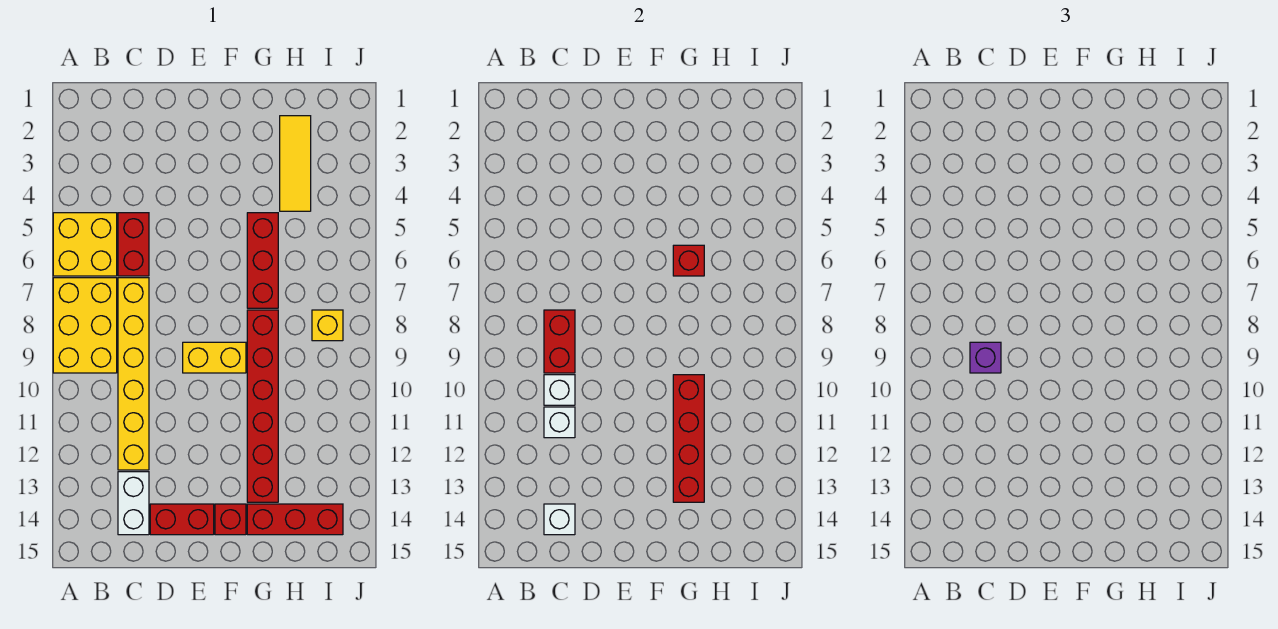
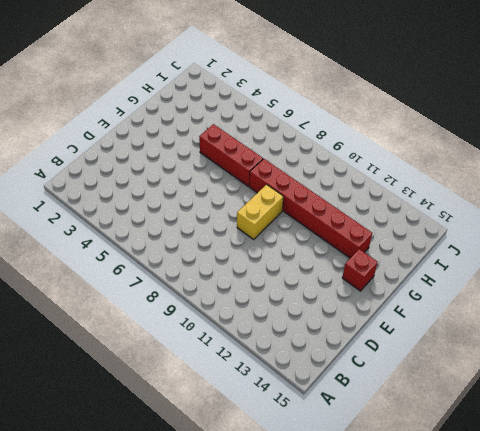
none -> yellow 2x2 brick [53,213,117,276]
none -> yellow 2x3 brick [53,278,117,373]
none -> red 1x2 brick [118,213,149,276]

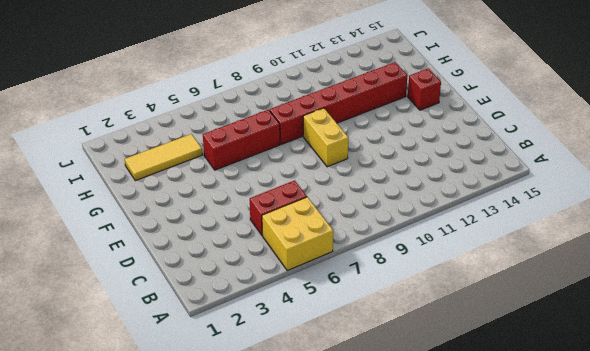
none -> yellow 2x3 brick [53,278,117,373]
none -> yellow 1x6 brick [118,278,149,470]
none -> white 1x2 brick [118,472,149,535]

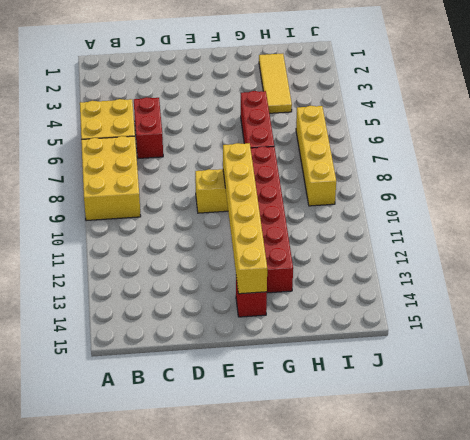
yellow 1x6 brick [223,143,267,294] -> yellow 1x6 brick moved to [118,278,149,470]
yellow 1x4 brick [296,106,336,206] -> yellow 1x1 brick [312,310,343,341]
none -> white 1x2 brick [118,472,149,535]
none -> red 1x2 brick [150,504,214,535]
none -> red 1x3 brick [247,504,343,535]

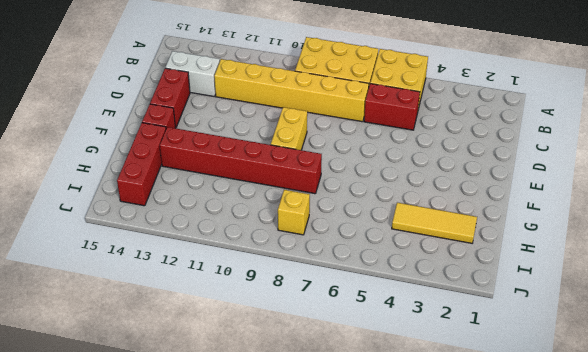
none -> red 1x3 brick [247,213,278,308]
none -> red 1x2 brick [544,310,575,373]
none -> white 1x1 brick [544,375,575,405]

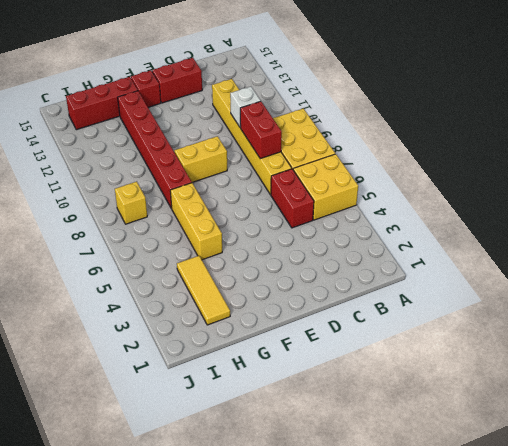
yellow 1x3 brick [170,183,222,260] -> red 1x3 brick [247,213,278,308]
none -> white 1x2 brick [118,472,149,535]
none -> white 1x1 brick [544,407,575,438]
none -> white 1x1 brick [544,504,575,535]

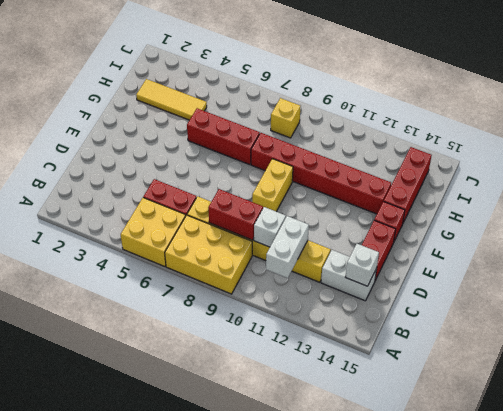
white 1x2 brick [266,216,309,278] -> white 1x1 brick [544,407,575,438]
none -> red 1x1 brick [673,245,704,276]
none -> red 1x4 brick [673,375,704,502]
none -> purple 1x1 brick [970,342,1001,373]

